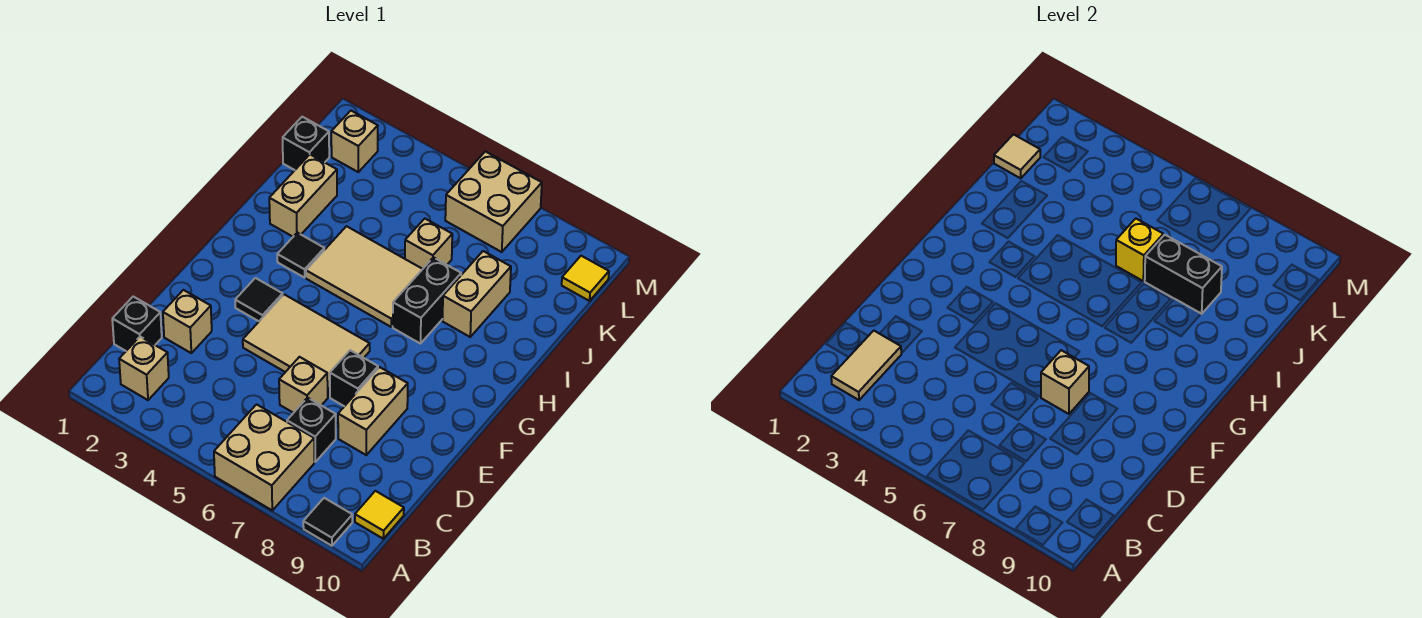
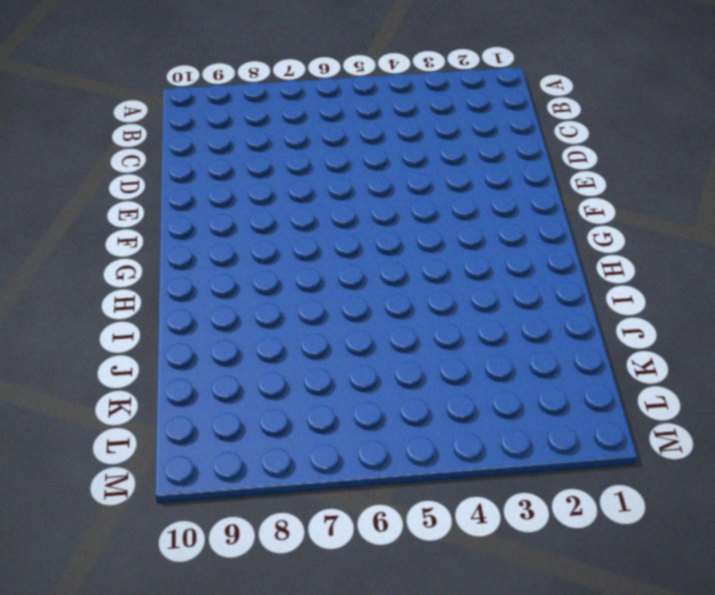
none -> tan 2x2 brick [214,404,314,510]
none -> black 1x1 tile [303,498,352,546]
none -> tan 1x1 brick [119,337,169,400]

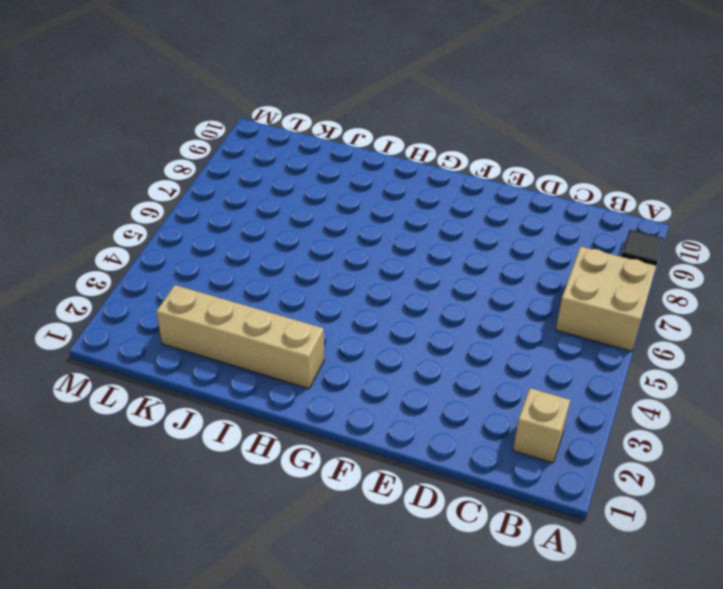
tan 1x4 brick [156,285,324,389] -> tan 1x2 brick [269,155,337,237]
none -> yellow 1x1 tile [355,491,404,539]
none -> black 1x1 brick [112,297,162,351]
none -> black 1x1 brick [287,398,336,462]

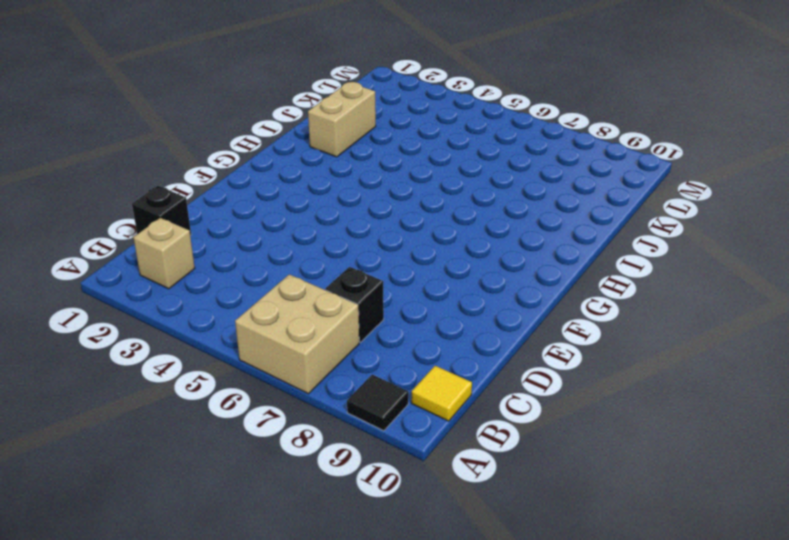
none -> tan 1x1 brick [163,290,212,353]
none -> tan 1x1 brick [279,357,328,413]
none -> tan 1x2 brick [338,367,408,455]

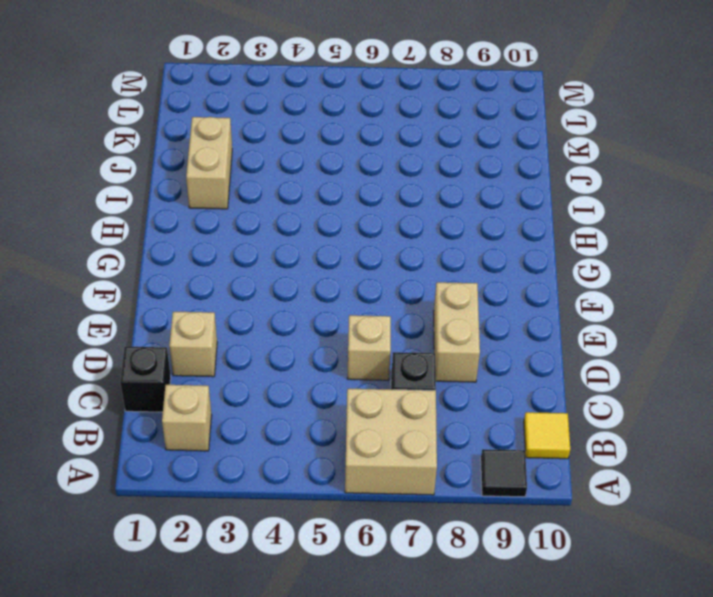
none -> tan 2x3 tile [243,294,370,397]
none -> black 1x1 brick [330,350,378,406]
none -> black 1x1 tile [235,278,283,321]

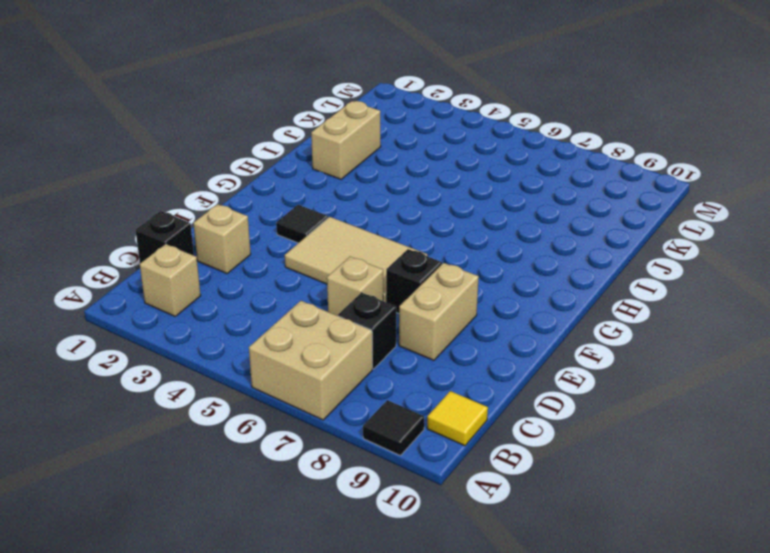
none -> black 1x1 tile [277,233,324,278]
none -> tan 2x3 tile [306,226,422,327]
none -> black 1x2 brick [393,257,461,344]

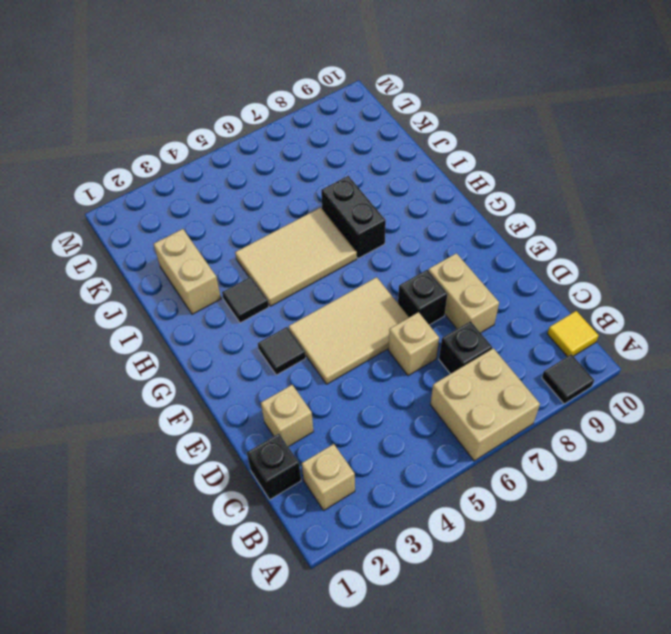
none -> tan 1x2 brick [442,251,511,337]
none -> tan 1x1 brick [405,219,452,269]
none -> black 1x1 brick [283,117,329,170]

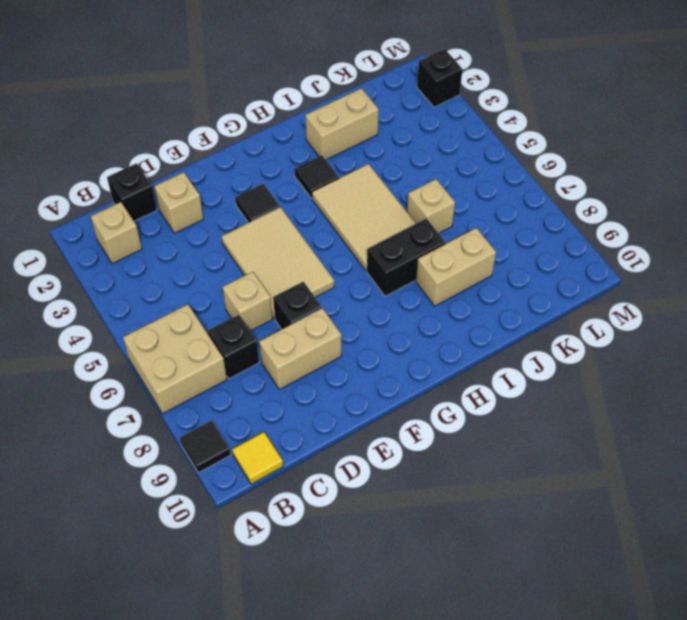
black 1x1 brick [417,49,463,107] -> black 1x1 brick moved to [283,117,329,170]
none -> tan 1x1 brick [331,111,378,172]
none -> tan 2x2 brick [445,151,542,252]
none -> yellow 1x1 tile [562,256,609,301]

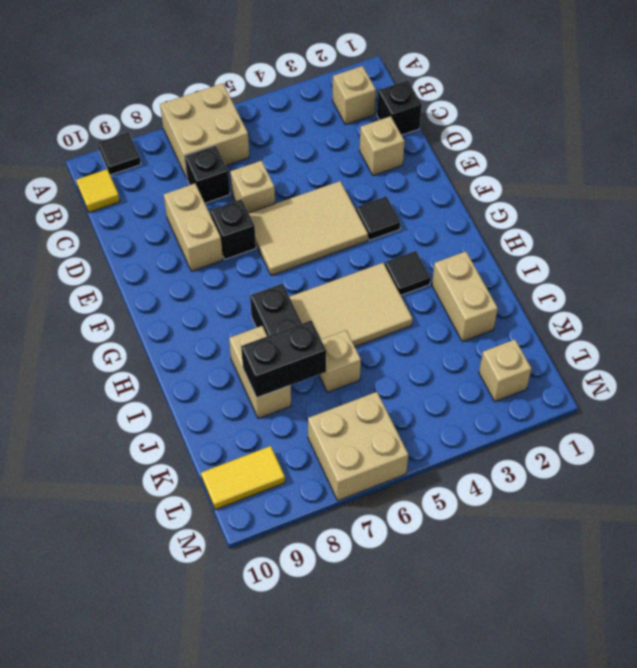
yellow 1x2 tile [201,446,285,510] -> yellow 1x1 tile [562,256,609,301]
none -> black 1x1 brick [283,117,329,170]
none -> tan 1x2 tile [831,331,901,400]
none -> tan 1x1 brick [1041,350,1089,414]

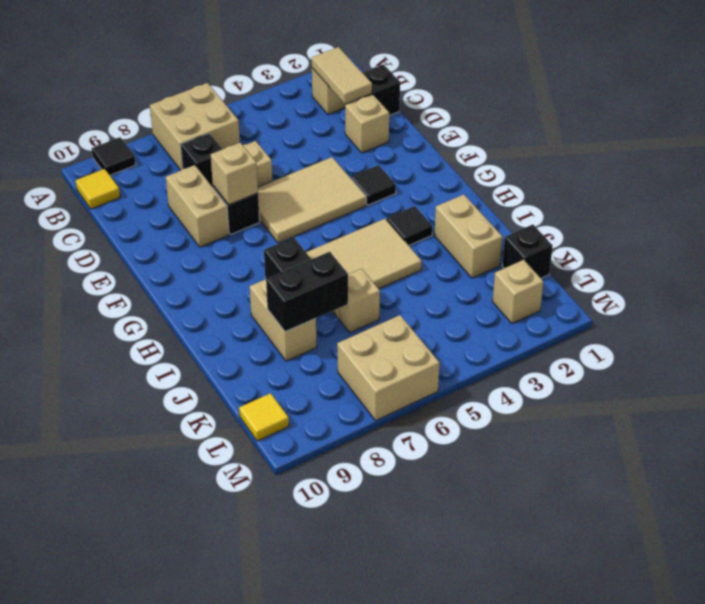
none -> yellow 1x1 brick [1116,219,1163,281]
none -> tan 1x1 tile [994,134,1040,178]

